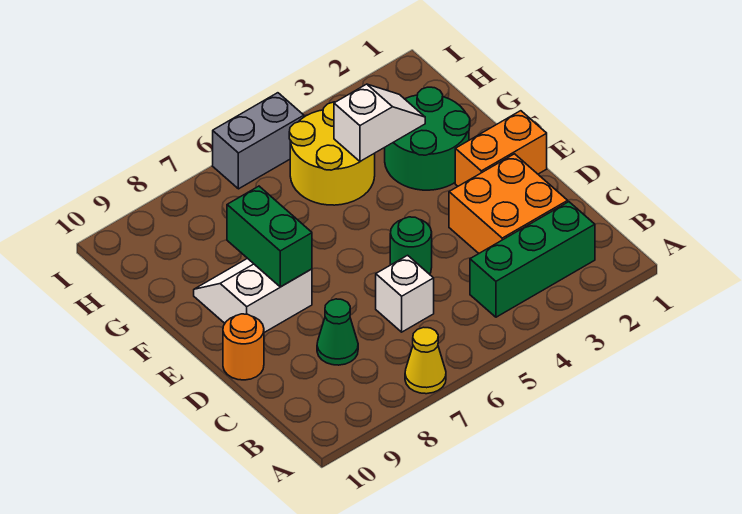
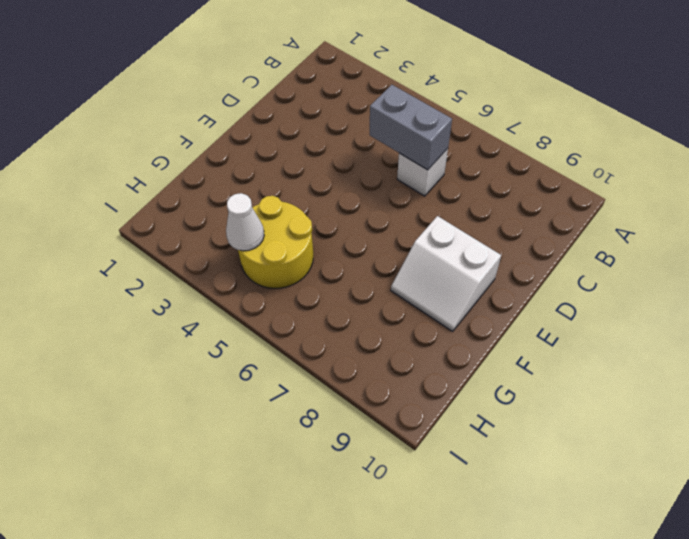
grey 1x2 brick [370,85,452,170] -> grey 1x2 brick moved to [213,93,304,189]
white 1x1 cone [226,193,264,251] -> none
none -> yellow 1x1 cone [405,327,446,394]
none -> green 1x3 brick [470,202,595,317]
none -> orange 2x2 brick [449,154,568,253]

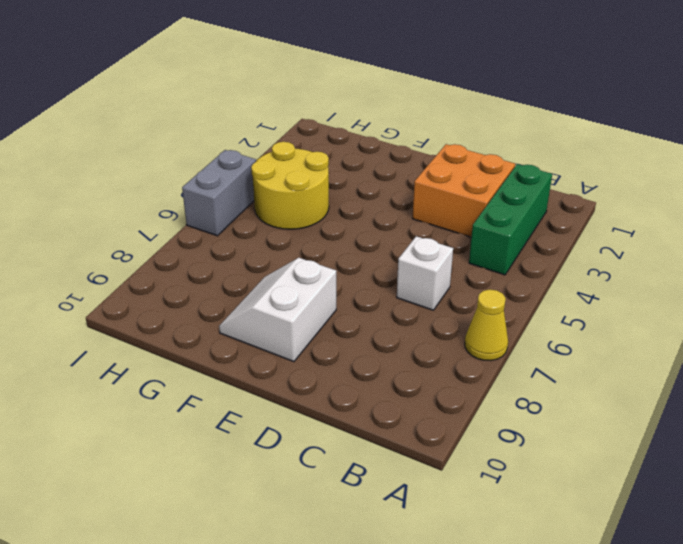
none -> green 1x1 cone [317,299,358,365]
none -> green 1x1 round brick [390,217,432,274]
none -> orange 1x1 round brick [223,314,264,380]

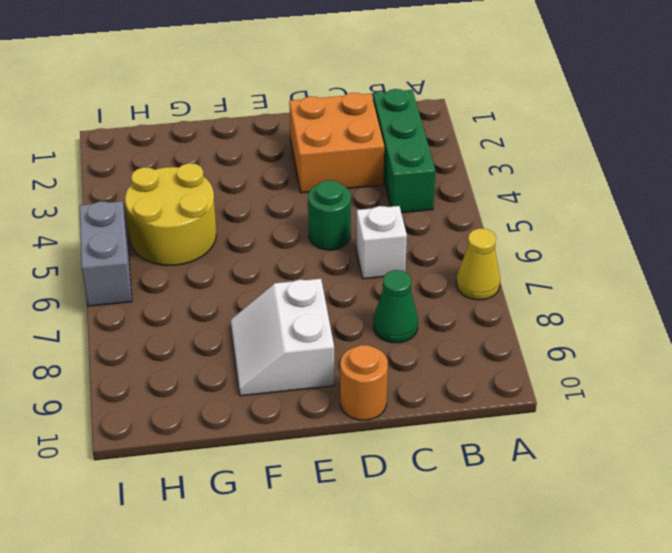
none -> orange 1x2 brick [455,111,547,186]
none -> green 2x2 round brick [385,87,470,190]
none -> green 1x2 brick [227,186,312,287]

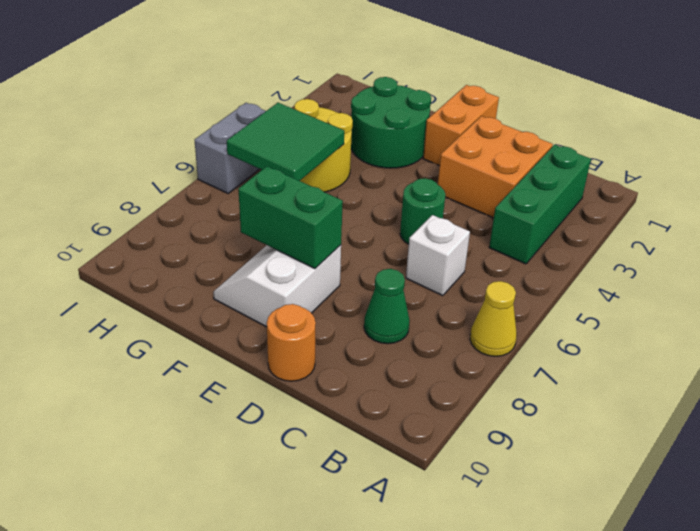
green 2x2 tile [227,103,344,181] -> none
none -> white 1x2 slope [334,84,425,161]

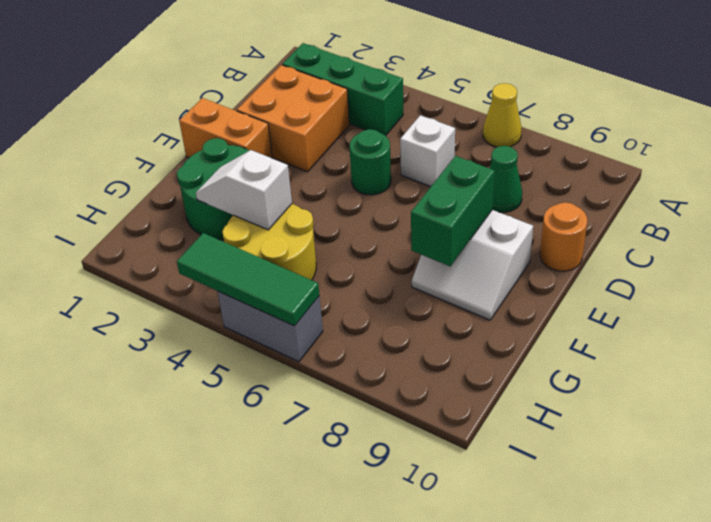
green 1x3 tile [177,233,319,326] -> none

